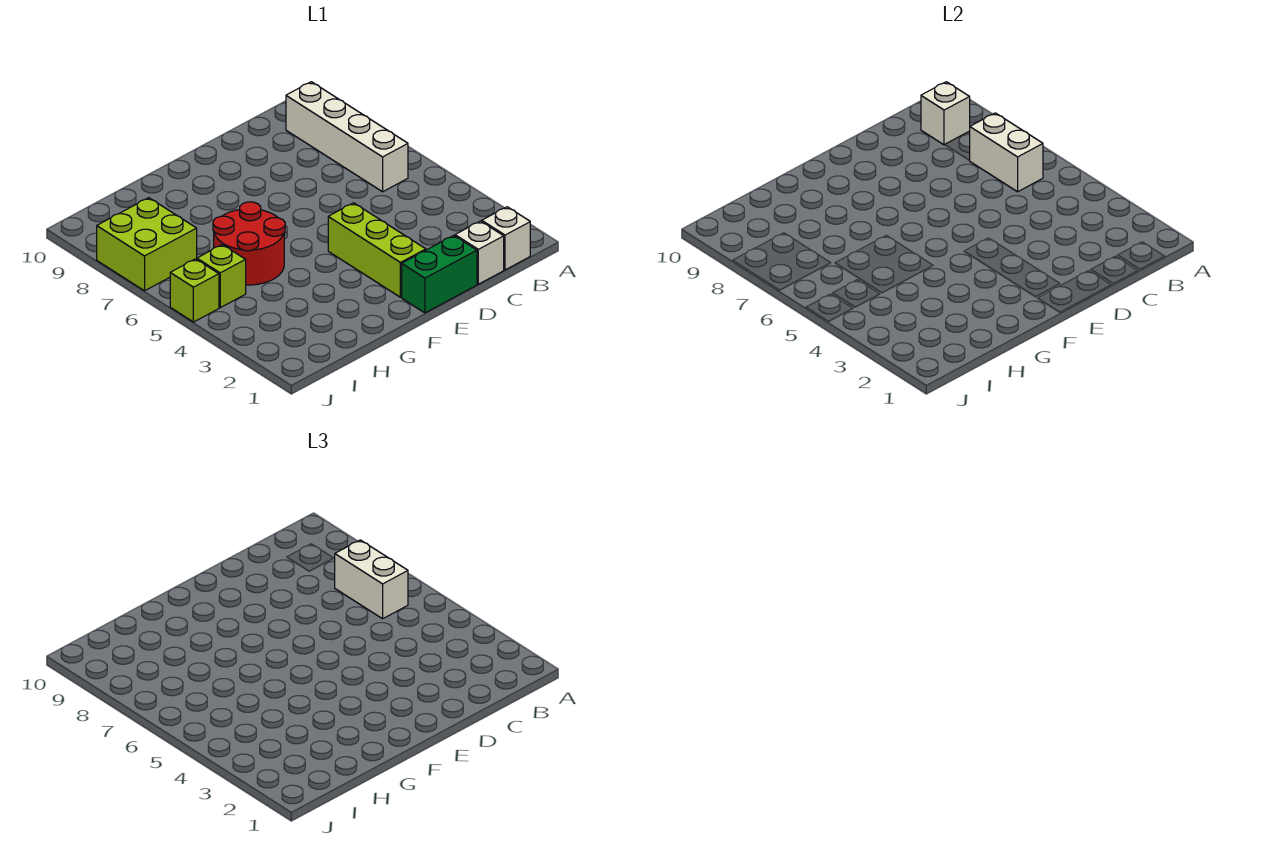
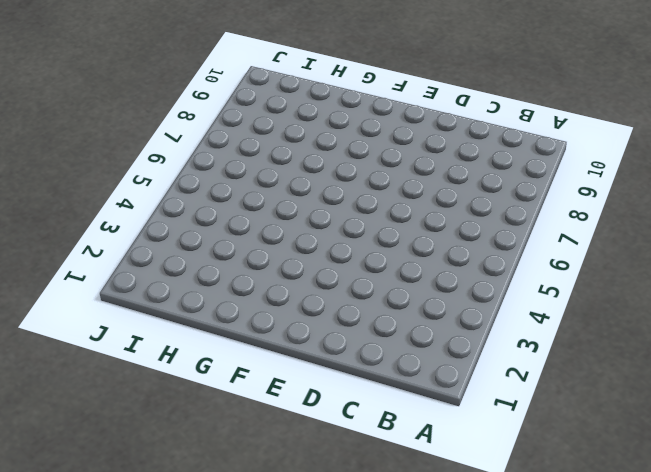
none -> white 1x1 brick [482,207,530,270]
none -> white 1x4 brick [286,82,408,192]
none -> white 1x1 brick [455,221,504,284]

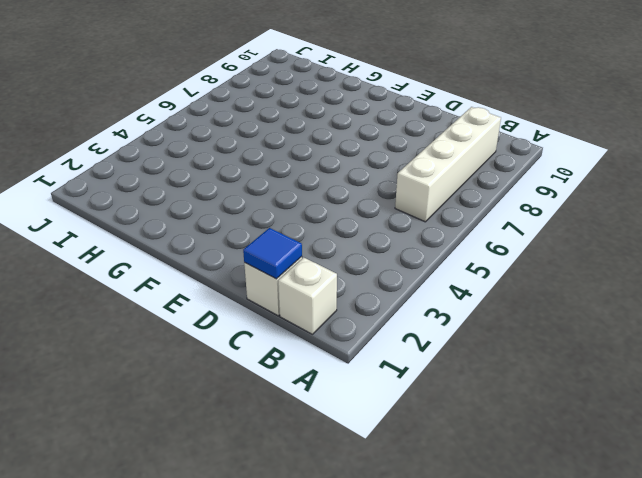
blue 1x1 tile [243,228,302,279] -> none
none -> green 1x2 brick [402,235,477,313]
none -> lime 1x3 brick [328,203,426,297]
none -> red 2x2 round brick [213,202,285,285]

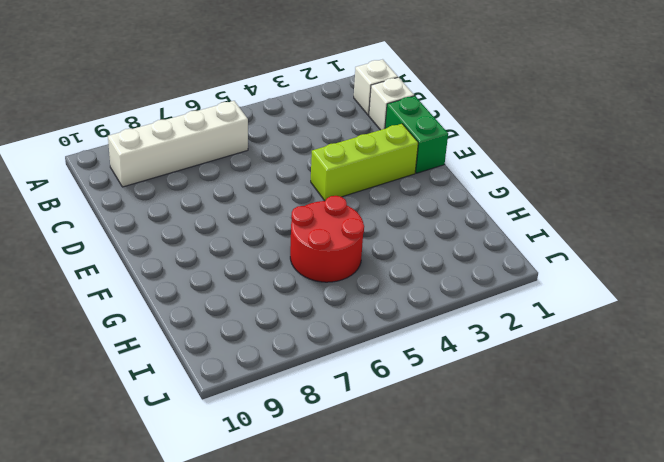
none -> lime 1x1 brick [197,245,246,308]
none -> lime 2x2 brick [97,198,197,291]
none -> lime 1x1 brick [170,259,219,322]

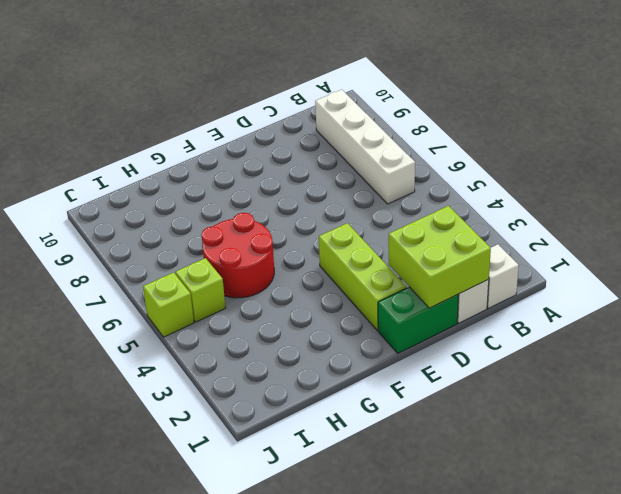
lime 2x2 brick [389,206,491,308] -> lime 2x2 brick moved to [97,198,197,291]
none -> white 1x2 brick [969,113,1043,192]
none -> white 1x1 brick [921,82,970,145]
none -> white 1x2 brick [335,540,408,619]

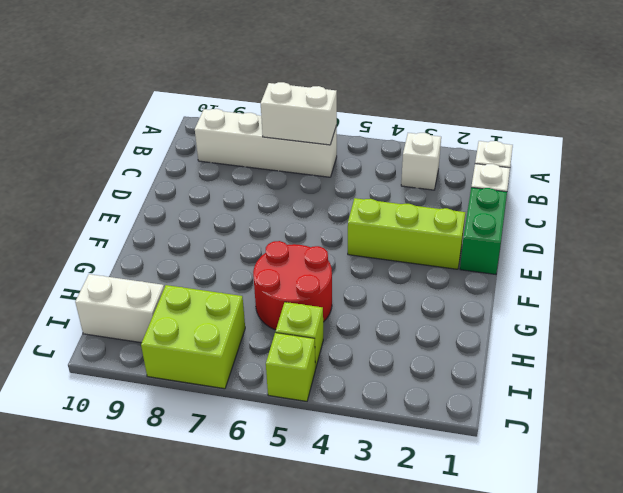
white 1x1 brick [401,133,441,190] -> white 1x1 brick moved to [921,82,970,145]
white 1x2 brick [75,274,164,343] -> white 1x2 brick moved to [335,540,408,619]

